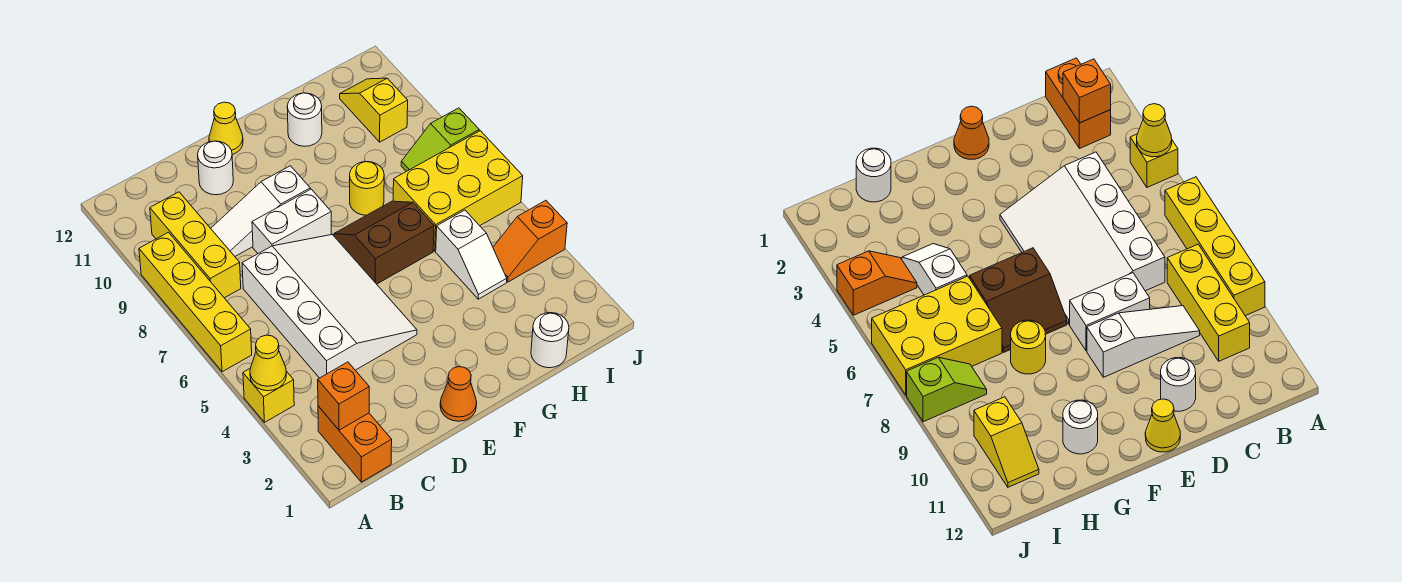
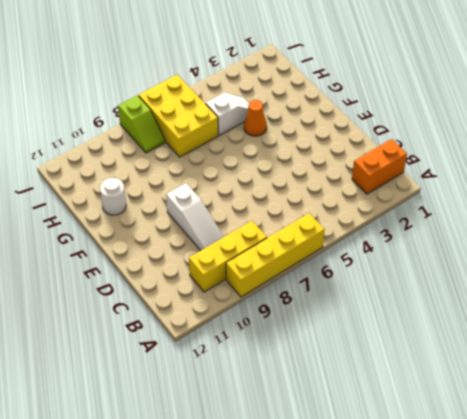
orange 1x1 cone [244,100,267,136] -> orange 1x1 cone moved to [440,367,477,421]
none -> yellow 1x1 brick [243,369,294,422]
none -> white 3x4 slope [242,235,417,378]
none -> white 1x2 brick [252,189,331,254]

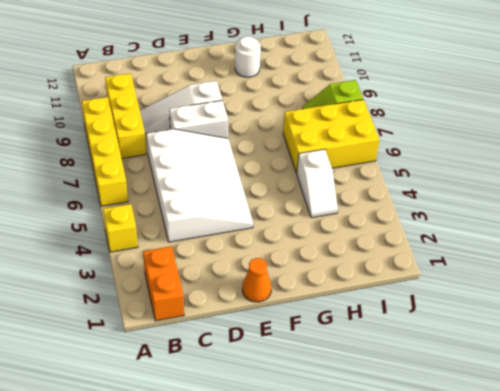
none -> white 1x1 round brick [198,141,233,195]
none -> yellow 1x1 cone [209,102,243,155]
none -> brown 2x2 slope [334,201,434,284]

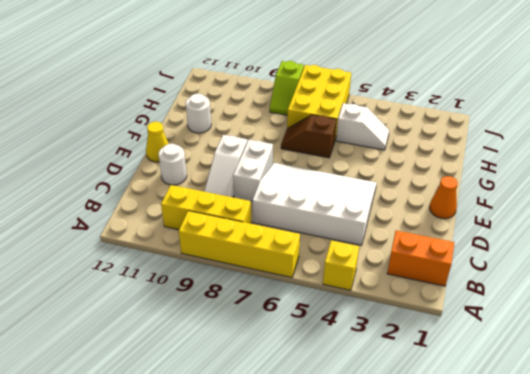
brown 1x2 slope [281,115,337,158] -> brown 2x2 slope [334,201,434,284]
none -> yellow 1x1 round brick [350,162,384,215]
none -> white 1x1 round brick [531,313,569,368]
none -> orange 1x2 slope [493,200,567,282]

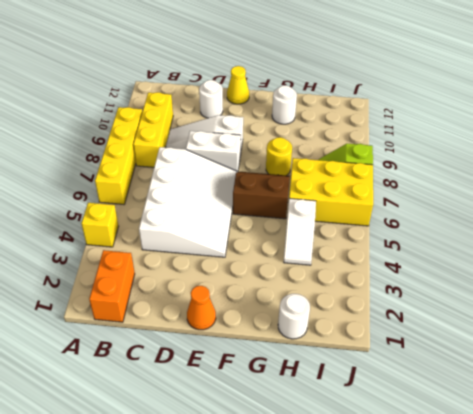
none -> orange 1x2 slope [493,200,567,282]
none -> yellow 1x2 slope [340,78,408,142]
none -> yellow 1x1 cone [250,335,286,391]

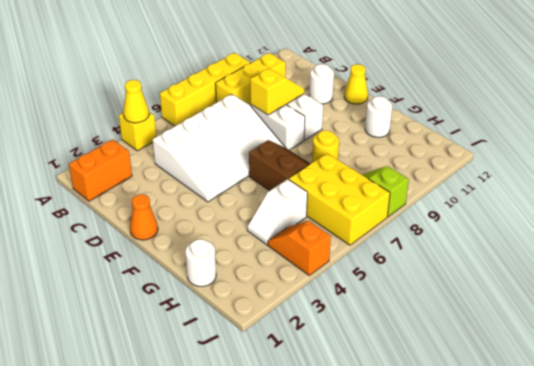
yellow 1x2 slope [250,68,304,115] -> yellow 1x2 slope moved to [340,78,408,142]
none -> orange 1x1 brick [318,362,369,430]

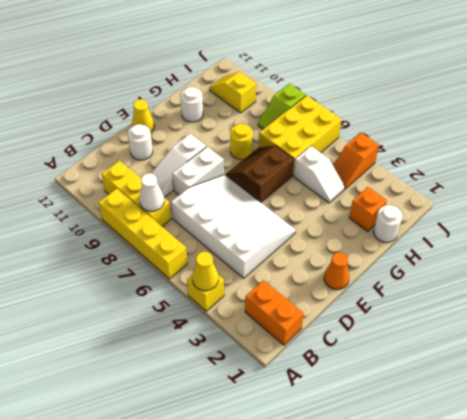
white 1x1 cone [139,173,164,211] -> none
orange 1x1 brick [349,187,387,231] -> orange 1x1 brick moved to [318,362,369,430]

